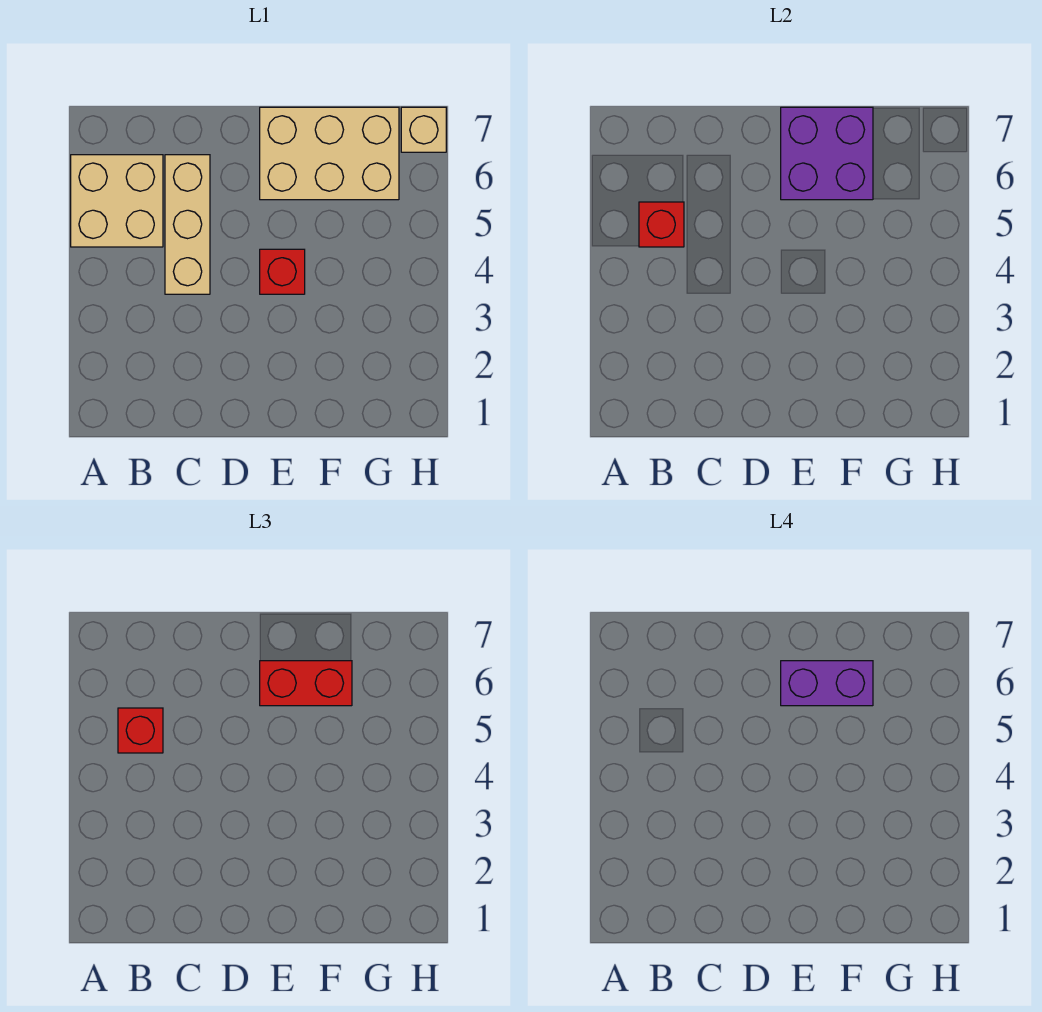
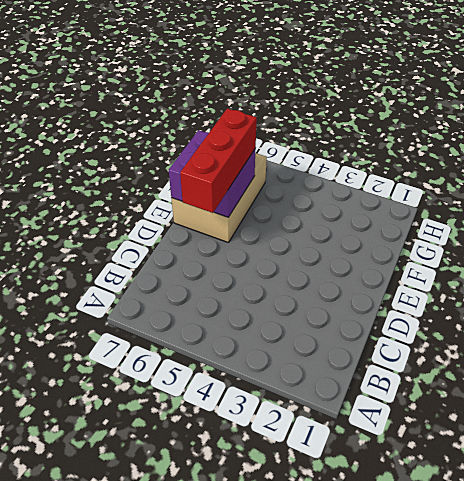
red 1x3 brick [180,109,257,213] -> red 1x2 brick [260,661,352,706]
none -> tan 2x2 brick [71,155,163,247]
none -> tan 1x3 brick [165,155,210,294]

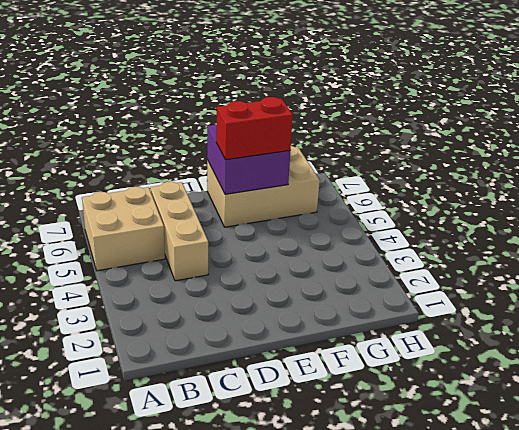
none -> red 1x1 brick [260,249,305,294]
none -> tan 1x1 brick [401,107,446,152]

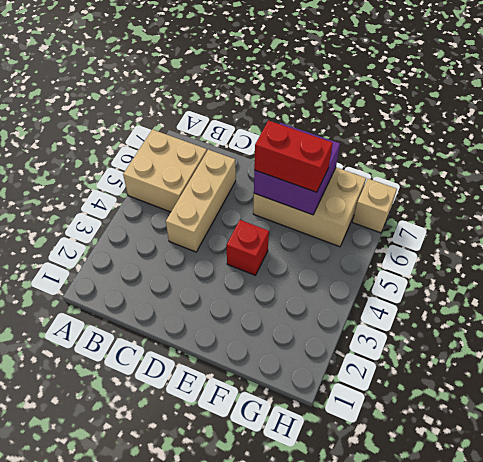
none -> red 1x1 brick [639,202,684,247]
none -> red 1x1 brick [118,708,163,753]

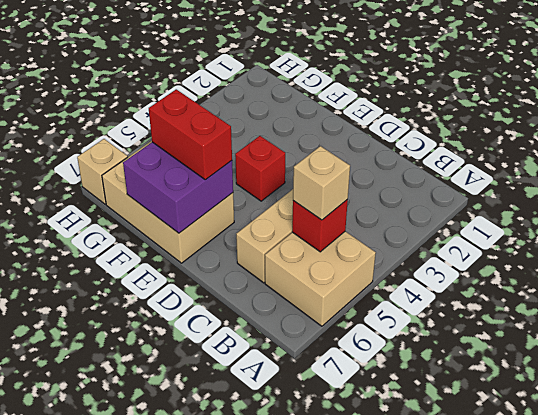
tan 1x1 brick [293,146,350,220] -> red 1x1 brick [118,708,163,753]
none -> purple 1x2 brick [781,661,873,706]

